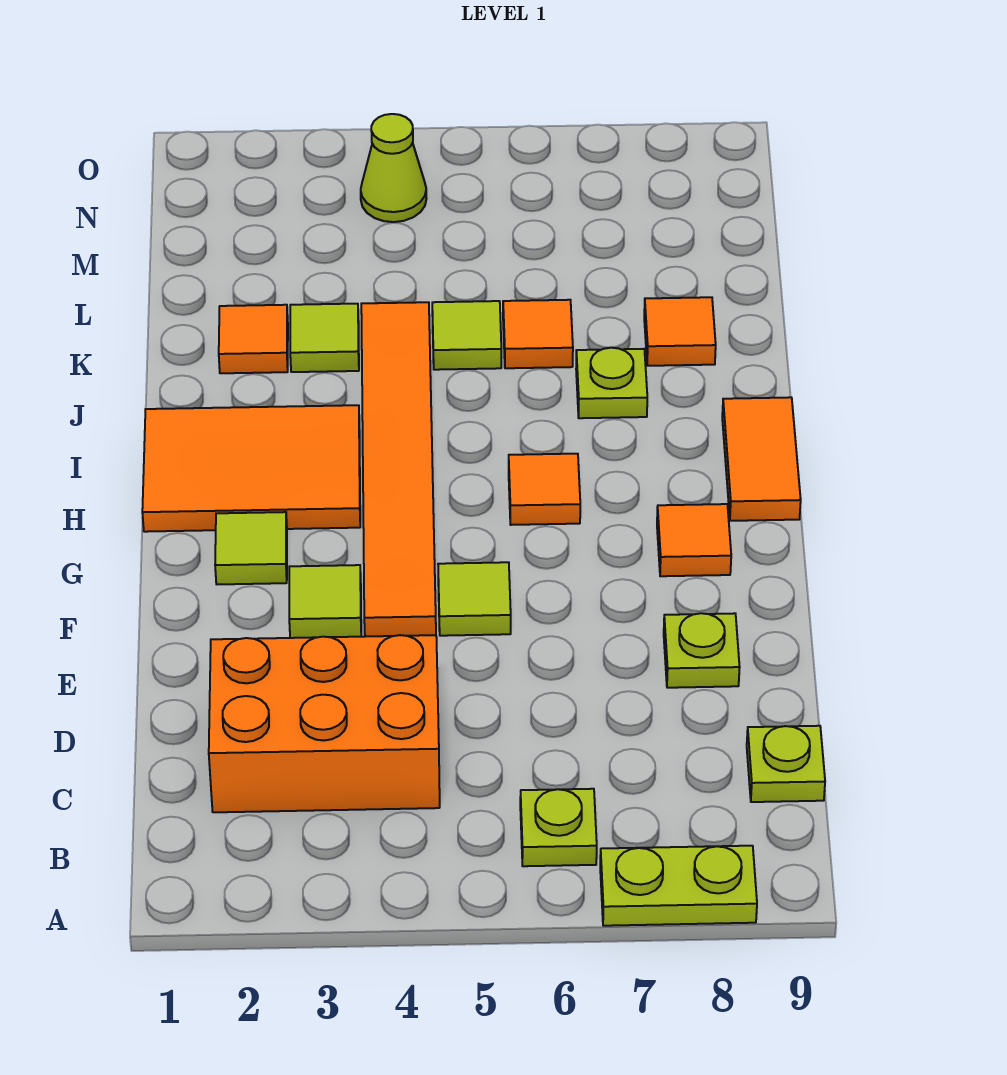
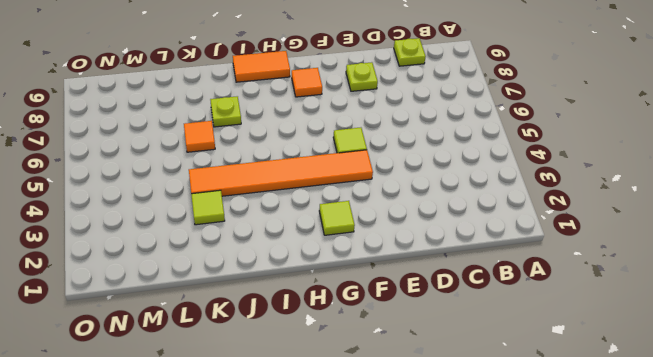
none -> lime 1x2 plate [600,846,757,926]
none -> lime 1x1 plate [520,789,597,866]
none -> orange 2x3 brick [209,635,440,812]

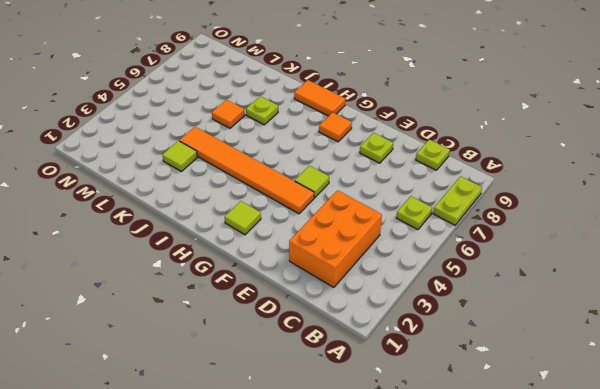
none -> lime 1x1 tile [289,565,361,638]
none -> orange 2x3 tile [142,405,360,532]
none -> orange 1x1 tile [509,454,580,525]

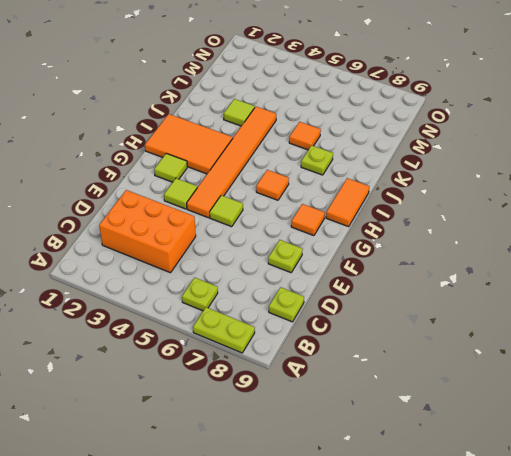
none -> orange 1x1 tile [219,305,288,373]
none -> lime 1x1 tile [432,301,501,370]
none -> orange 1x1 tile [644,297,716,366]

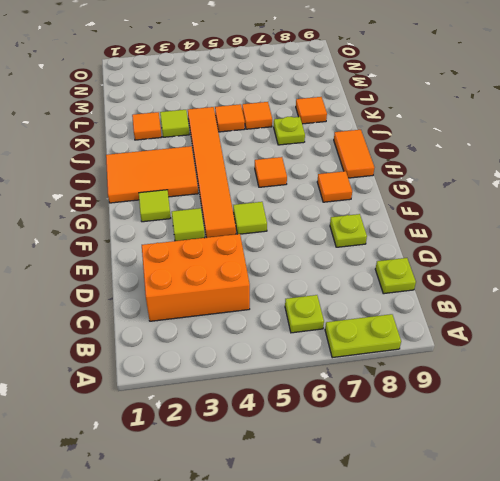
orange 1x1 tile [215,104,245,132] -> lime 1x1 tile [432,301,501,370]
none -> lime 1x1 cone [361,114,426,222]

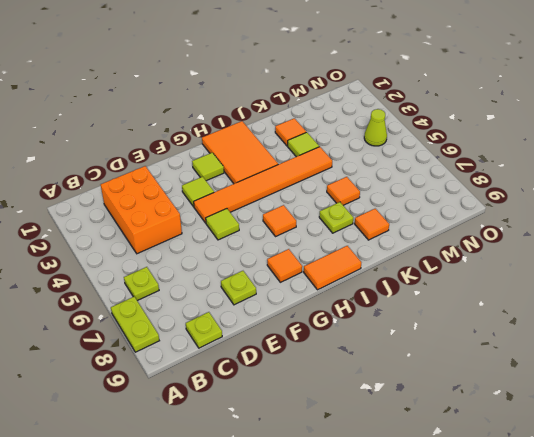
none -> lime 1x1 tile [432,301,501,370]

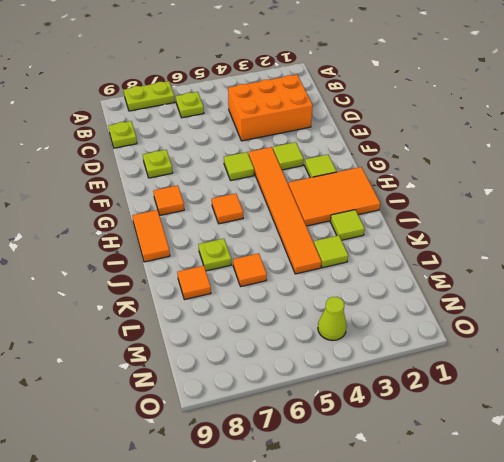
lime 1x1 tile [330,210,365,240] -> lime 1x1 tile moved to [432,301,501,370]
none -> orange 1x1 tile [219,305,288,373]

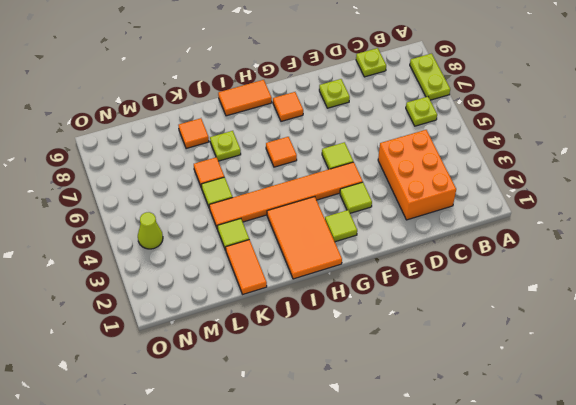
orange 1x2 tile [226,240,267,294] -> orange 1x1 tile [219,305,288,373]

